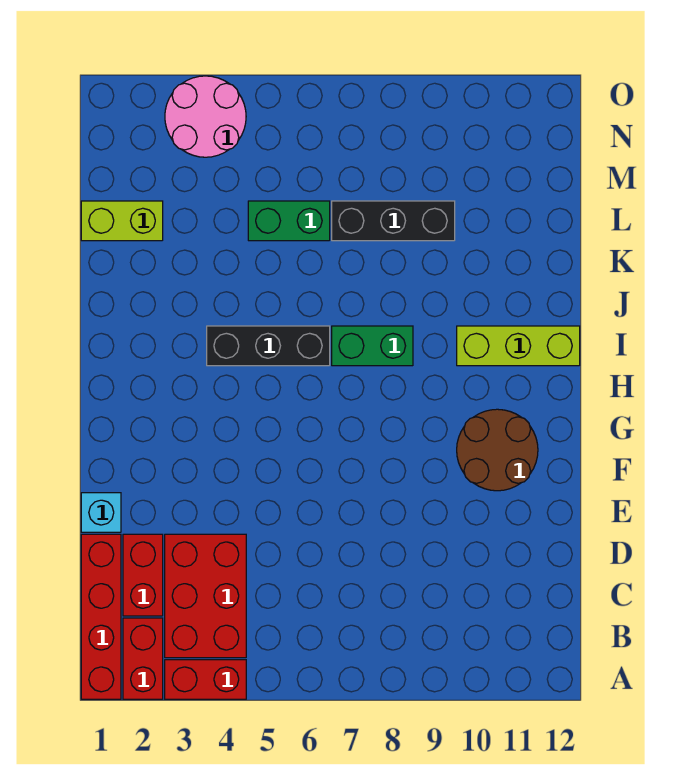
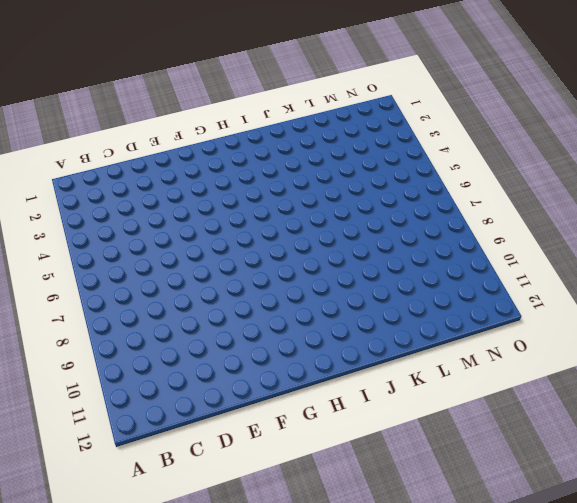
none -> red 1x4 brick [81,534,121,699]
none -> red 1x2 brick [123,618,163,699]
none -> red 1x2 brick [165,660,246,699]

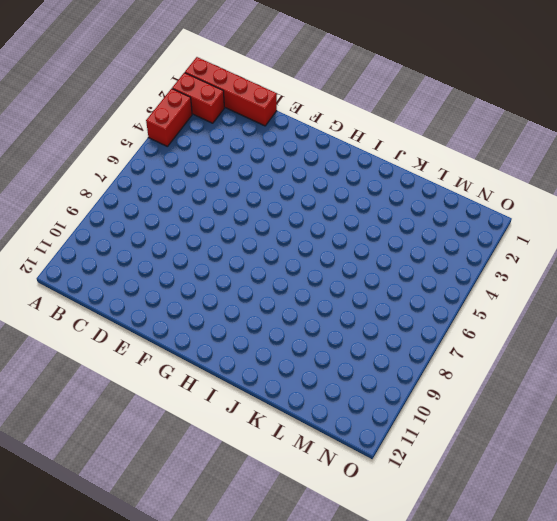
none -> red 2x3 brick [165,534,246,658]
none -> red 1x2 brick [123,534,163,616]
none -> cyan 1x1 brick [81,493,121,532]

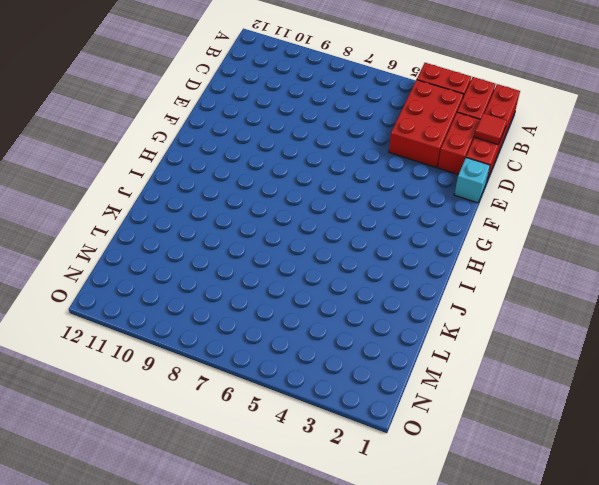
red 1x1 tile [474,113,507,145] -> none
none -> brown 2x2 round brick [457,409,538,491]
none -> black 1x3 brick [207,326,330,366]
none -> green 1x2 brick [332,326,413,366]

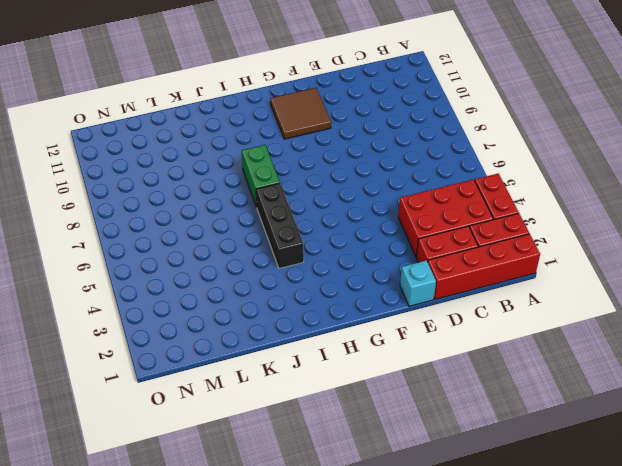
brown 2x2 tile [270,88,331,139] -> brown 2x2 round brick [457,409,538,491]
none -> lime 1x3 brick [457,326,580,366]
none -> lime 1x2 brick [81,201,163,241]
none -> green 1x2 brick [248,201,330,241]

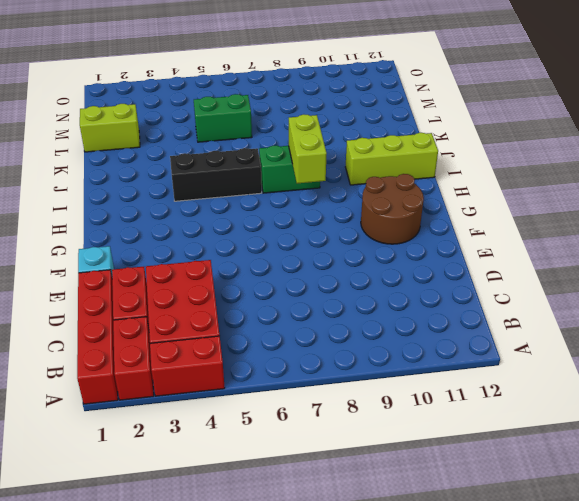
lime 1x2 brick [289,114,327,183] -> none
none -> black 1x3 brick [332,201,455,241]
none -> pink 2x2 round brick [165,76,246,157]

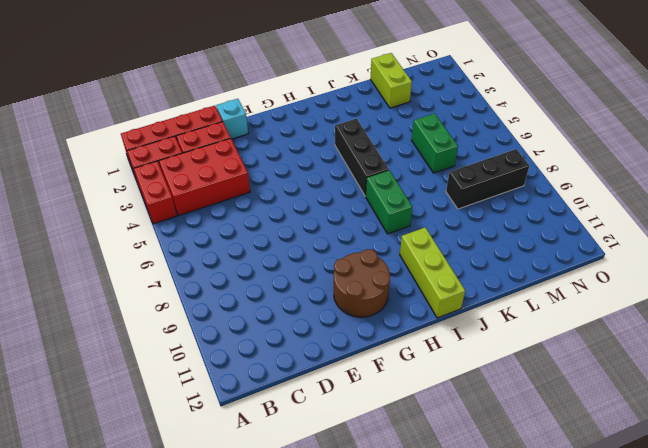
black 1x3 brick [446,149,529,209] -> black 1x3 brick turned to [332,201,455,241]
none -> pink 2x2 round brick [165,76,246,157]

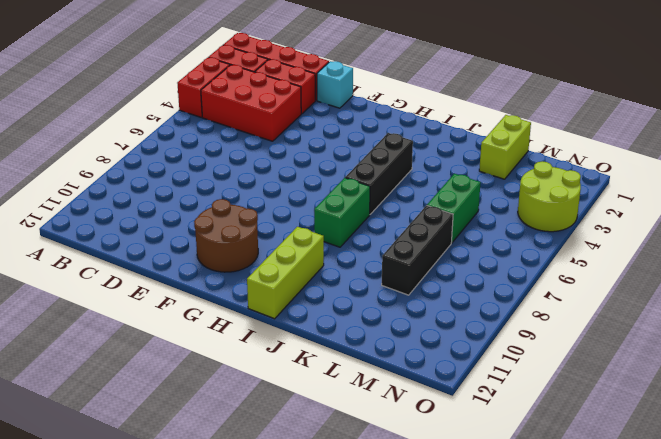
lime 2x2 round brick [518,161,581,232] -> pink 2x2 round brick [165,76,246,157]

